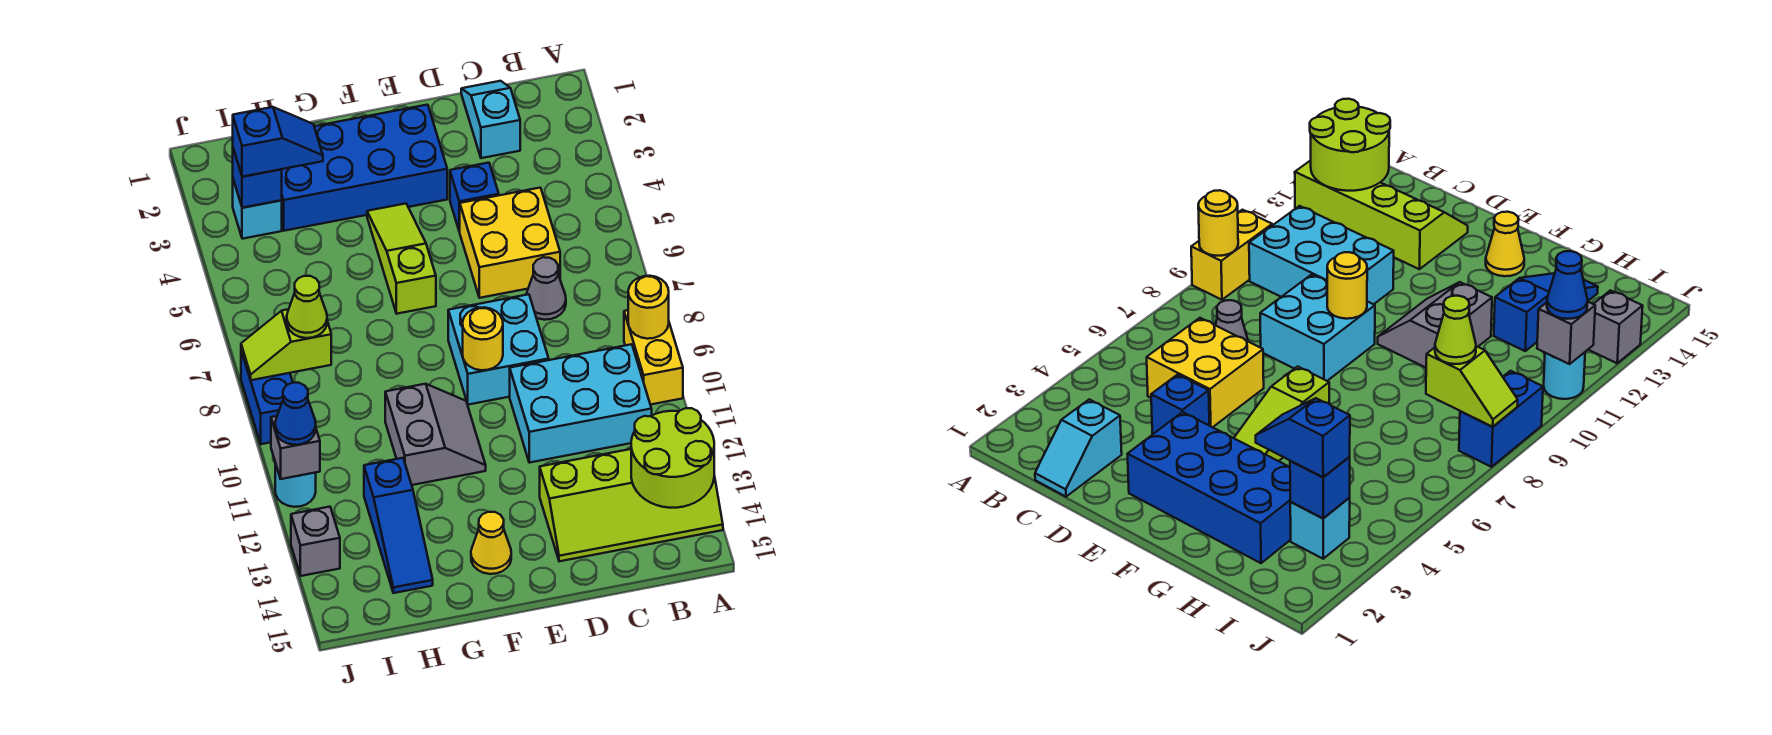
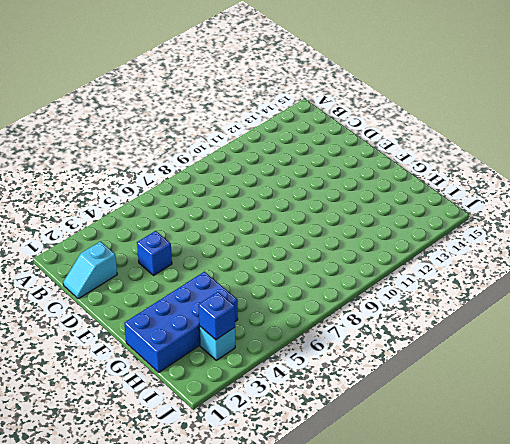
blue 2x4 brick [124,272,238,372] -> blue 2x4 brick turned to [281,105,447,231]
none -> yellow 1x2 brick [624,310,683,405]
none -> lime 2x4 slope [540,449,723,561]
none -> cyan 2x3 brick [510,344,652,463]

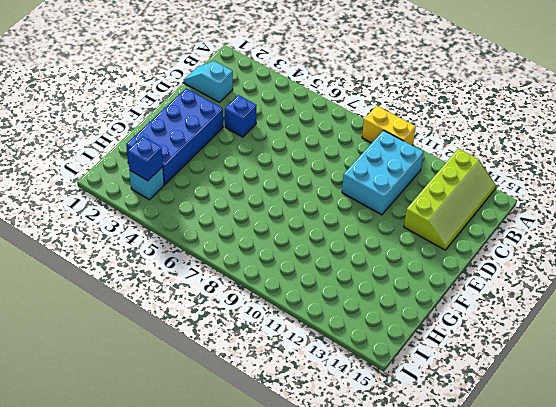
none -> yellow 2x2 brick [460,188,560,298]
none -> grey 1x1 cone [526,257,566,320]
none -> cyan 2x2 brick [448,294,549,405]

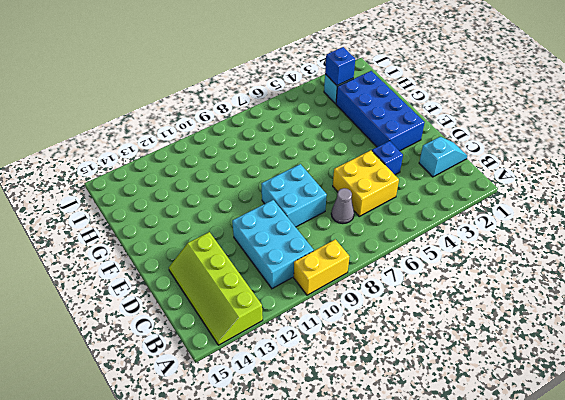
none -> lime 1x3 slope [367,204,436,314]
none -> grey 2x2 slope [385,384,486,485]
none -> yellow 1x1 cone [471,512,511,574]

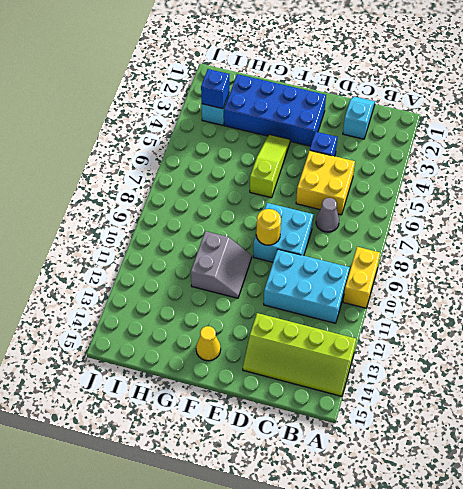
none -> blue 1x3 slope [364,458,433,593]
none -> blue 1x2 brick [241,351,293,444]
none -> cyan 1x1 round brick [275,463,316,507]

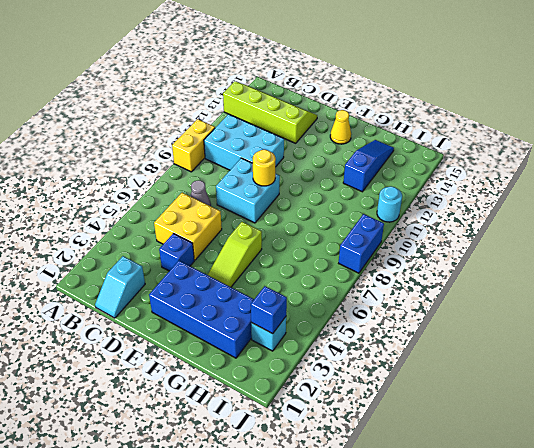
none -> grey 2x2 slope [385,384,486,485]
none -> grey 1x1 brick [291,507,340,576]
none -> yellow 1x1 round brick [628,276,669,339]

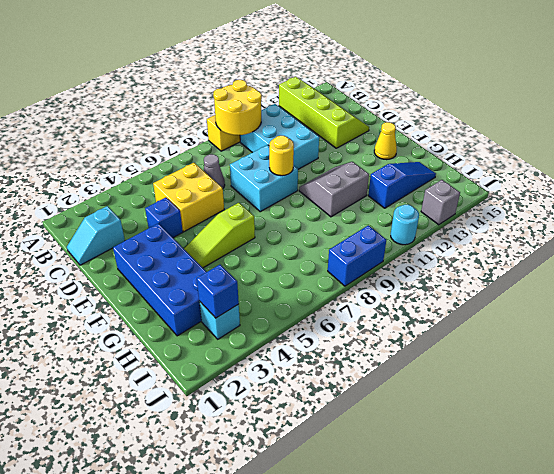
yellow 2x2 round brick [213,80,262,135] -> yellow 1x1 round brick [628,276,669,339]
none -> lime 2x2 round brick [631,408,714,508]
none -> lime 1x2 slope [241,309,331,380]
none -> grey 1x1 brick [271,416,320,479]

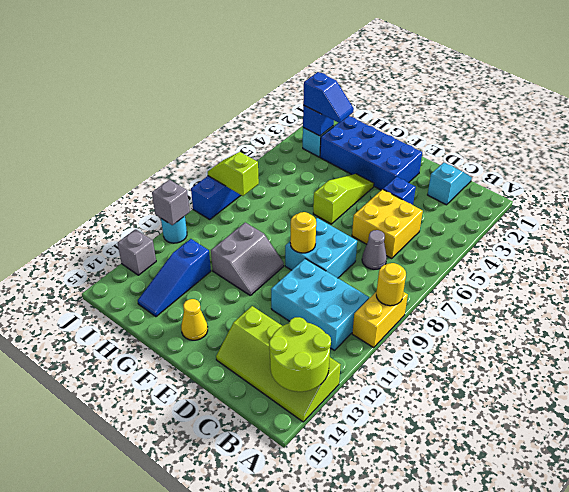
none -> lime 1x1 cone [287,276,327,338]
none -> blue 1x1 cone [275,383,316,445]

